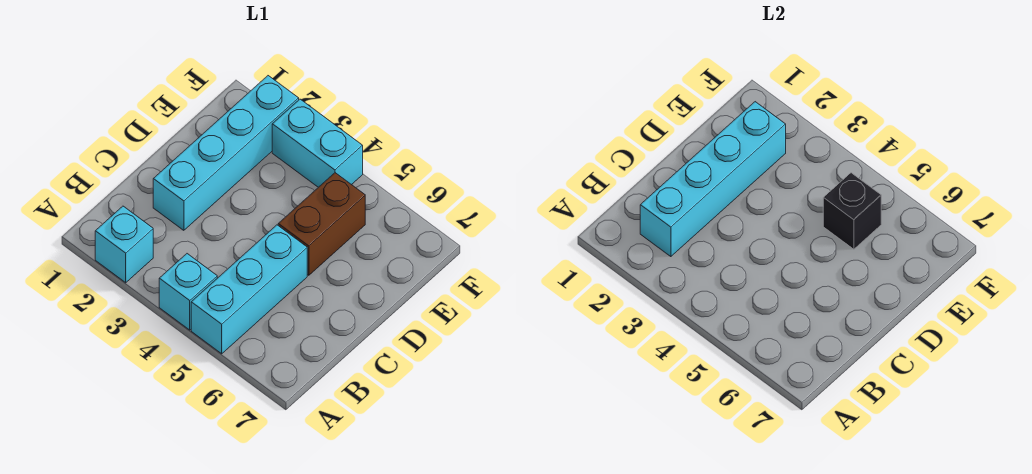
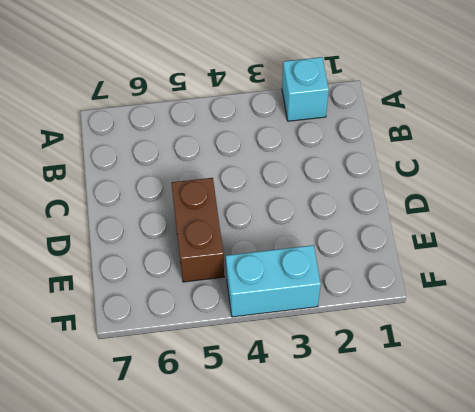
none -> cyan 1x1 brick [159,254,217,330]
none -> cyan 1x3 brick [191,225,307,354]

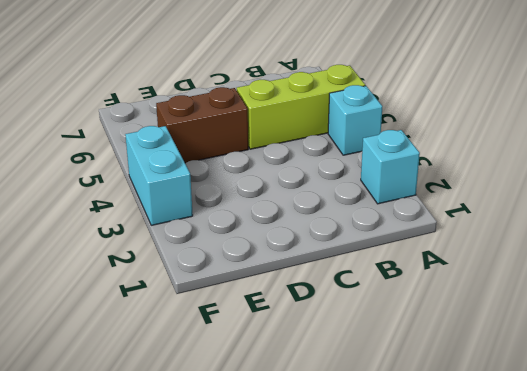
lime 1x3 brick [237,65,365,149] -> cyan 1x3 brick [191,225,307,354]
none -> cyan 1x4 brick [153,76,299,230]
none -> cyan 1x4 brick [640,102,786,257]

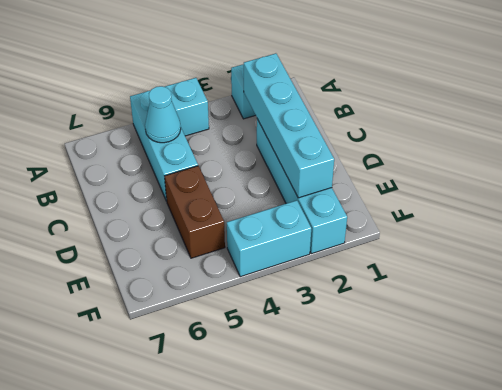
cyan 1x1 cone [145,86,181,143] -> none
none -> black 1x1 brick [823,173,881,249]

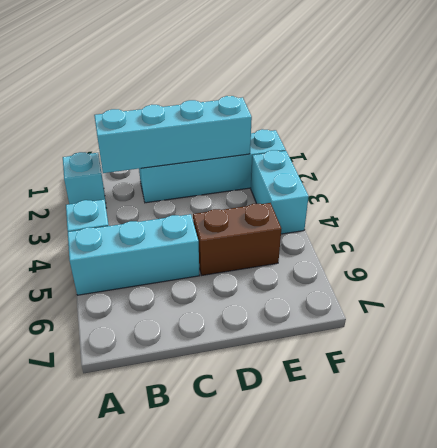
none -> black 1x1 brick [823,173,881,249]

